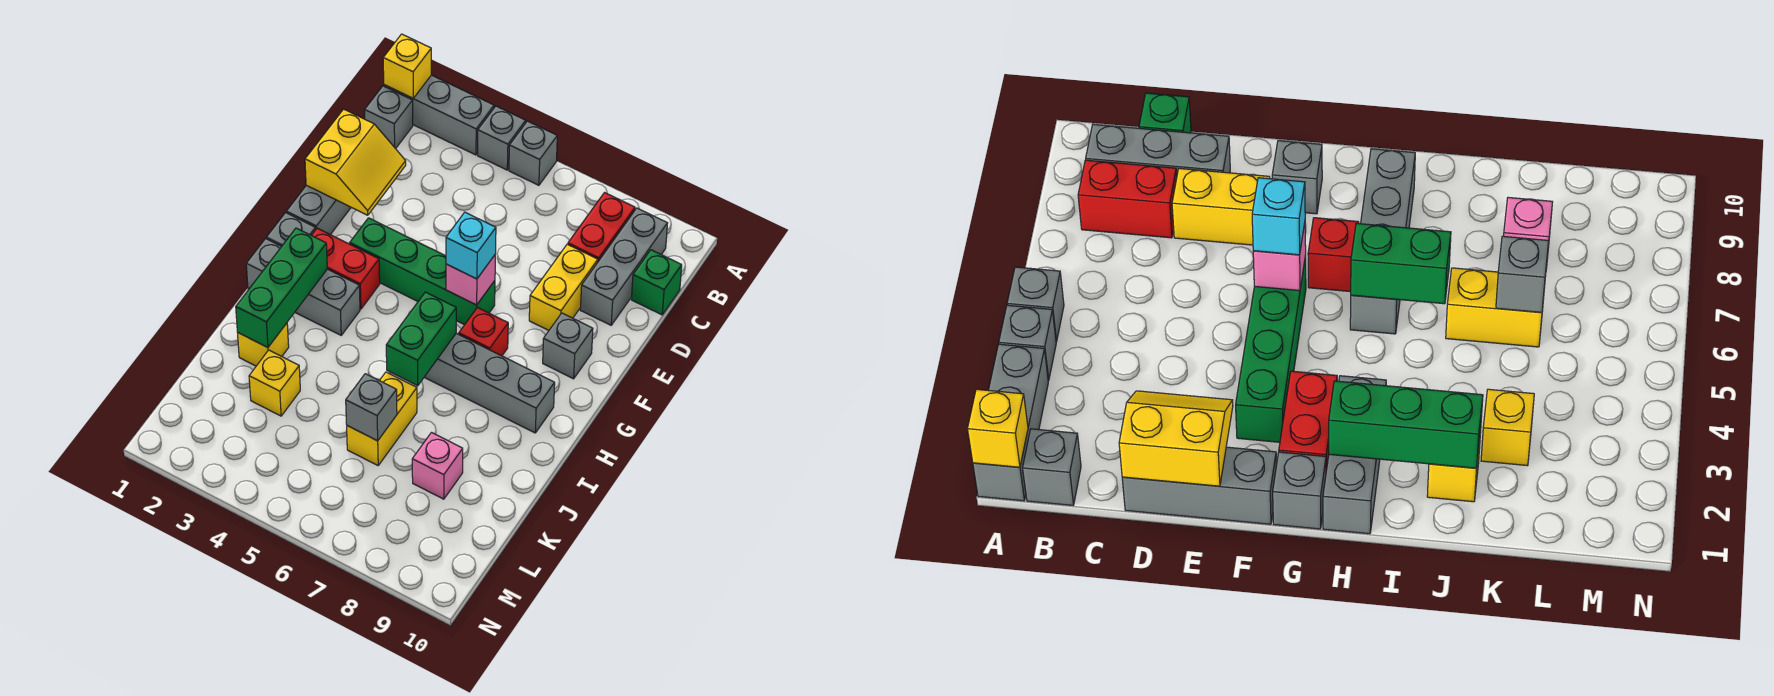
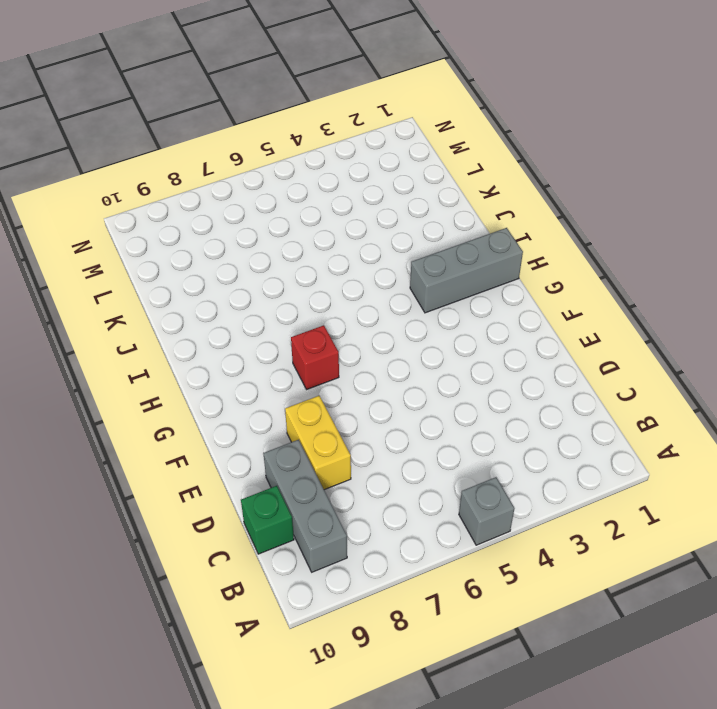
none -> grey 1x3 brick [384,75,494,155]
none -> grey 1x1 brick [478,106,526,170]
none -> grey 1x1 brick [365,86,413,149]

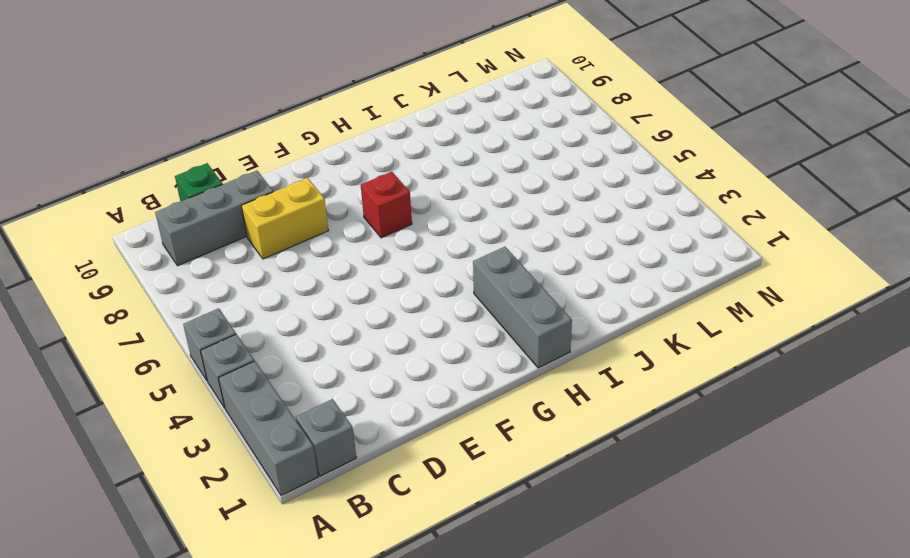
none -> red 1x2 brick [568,193,635,261]
none -> grey 1x3 brick [286,185,351,235]
none -> green 1x4 brick [350,218,495,325]

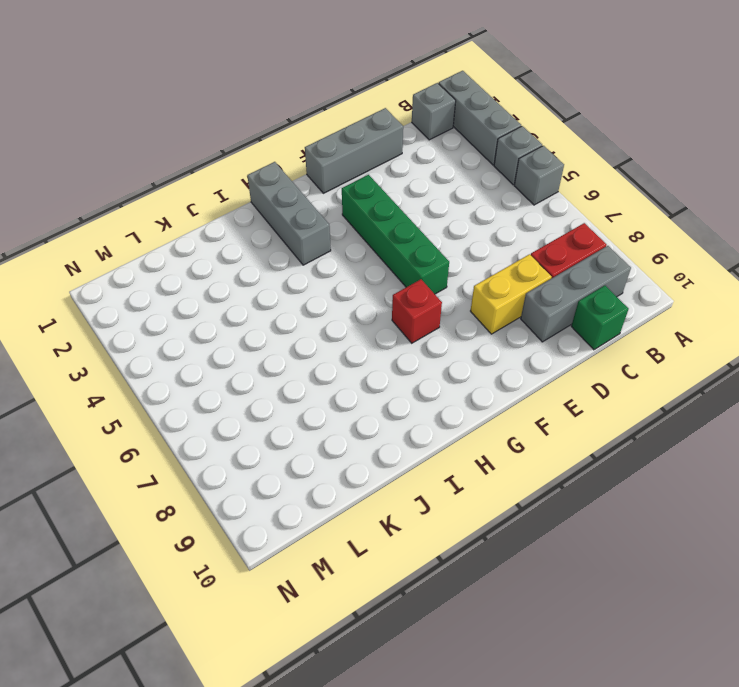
none -> grey 1x1 brick [543,313,593,379]
none -> grey 1x1 brick [266,213,316,246]
none -> red 1x2 brick [312,228,380,309]

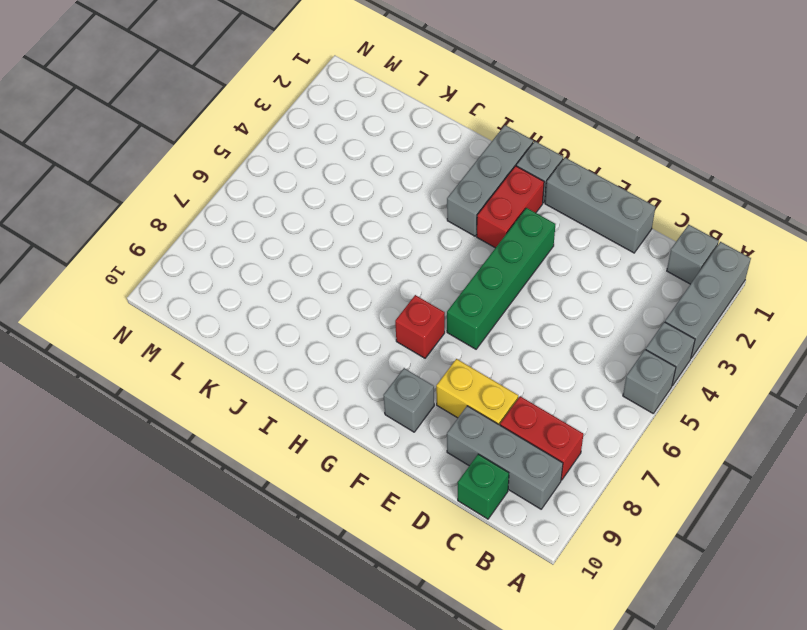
none -> grey 1x4 brick [424,333,555,433]
none -> yellow 1x1 brick [238,323,289,366]
none -> yellow 1x2 brick [347,372,417,465]

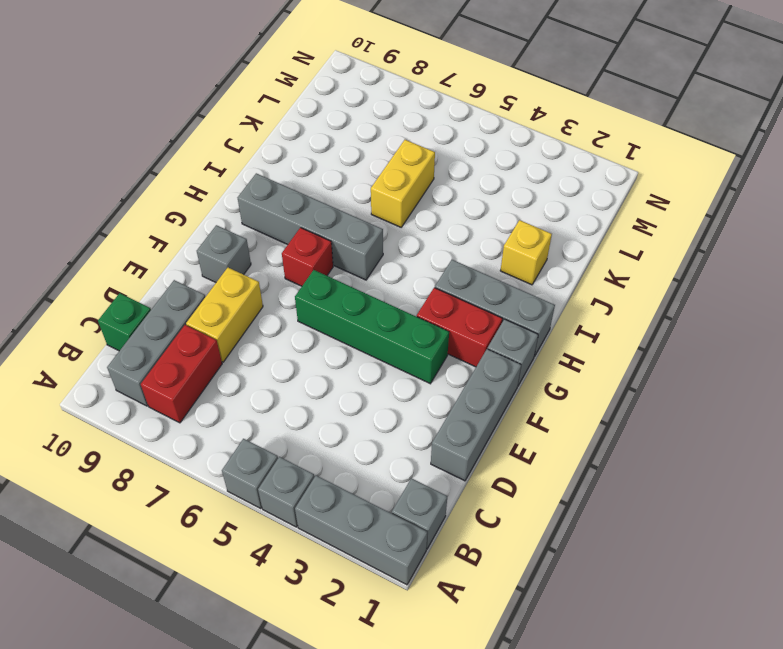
none -> yellow 1x1 brick [249,350,300,416]
none -> pink 1x1 brick [412,433,463,499]
none -> yellow 1x1 brick [383,34,431,98]

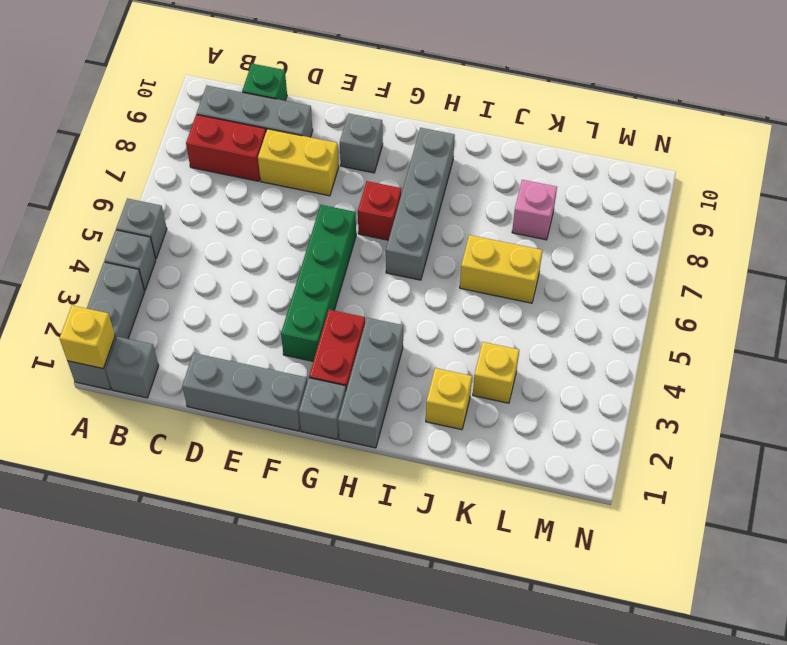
none -> yellow 2x2 slope [305,109,406,215]
none -> pink 1x1 brick [446,255,495,305]
none -> green 1x3 brick [236,228,327,348]

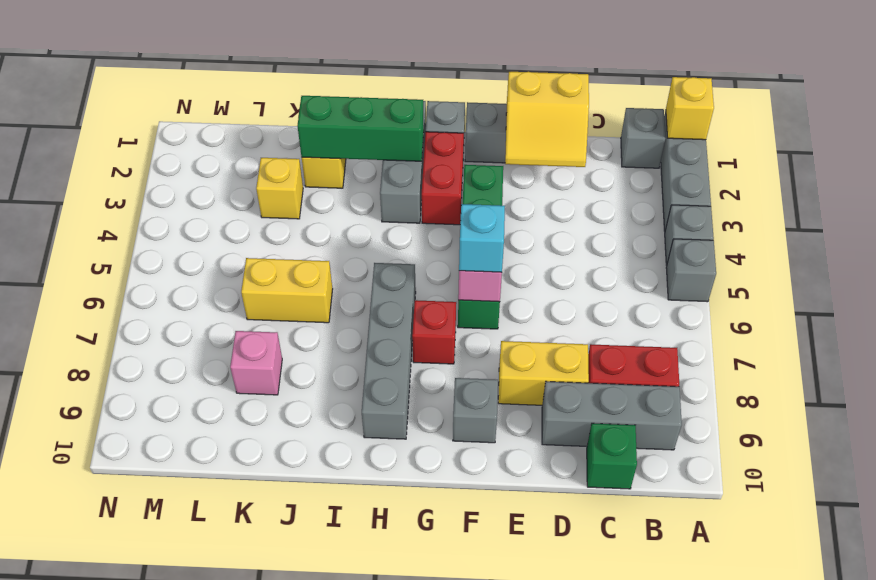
none -> green 1x2 brick [386,292,456,386]
none -> grey 1x1 brick [346,374,397,441]

